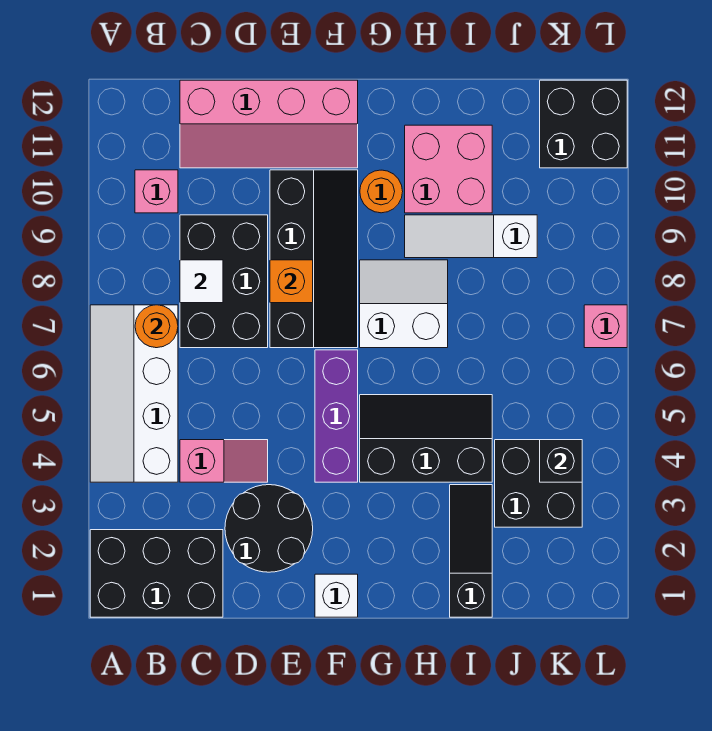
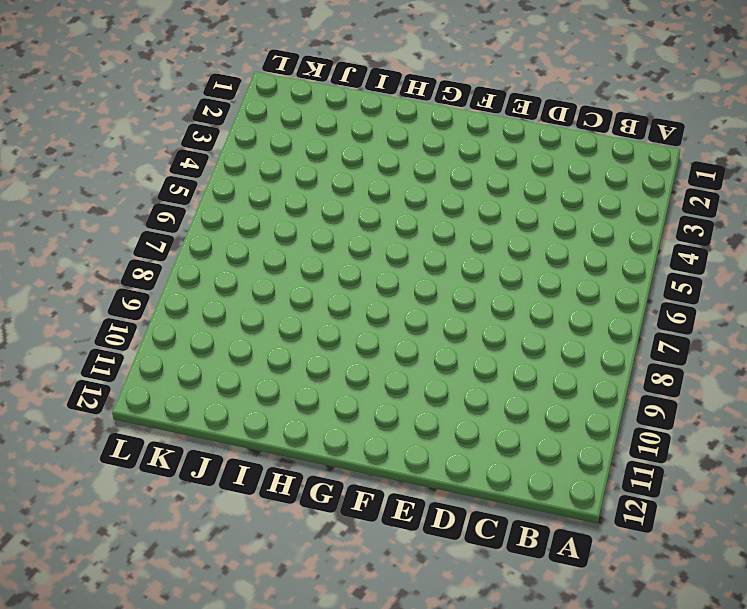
none -> black 2x3 brick [90,530,223,617]
none -> white 2x4 slope [90,305,178,482]
none -> pink 1x1 brick [135,170,178,213]

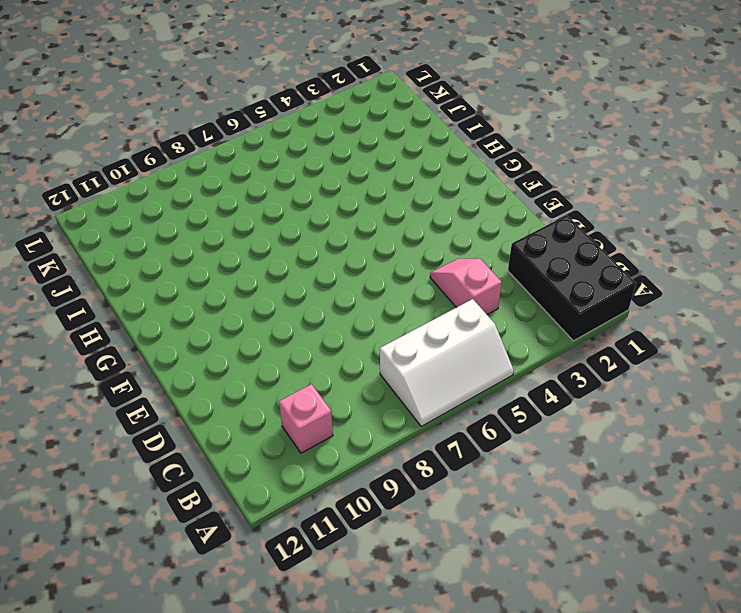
white 2x3 slope [380,299,514,426] -> white 2x4 slope [90,305,178,482]
none -> black 2x3 brick [180,215,268,348]
none -> pink 2x4 slope [180,80,358,168]
none -> black 2x2 round brick [225,485,313,572]

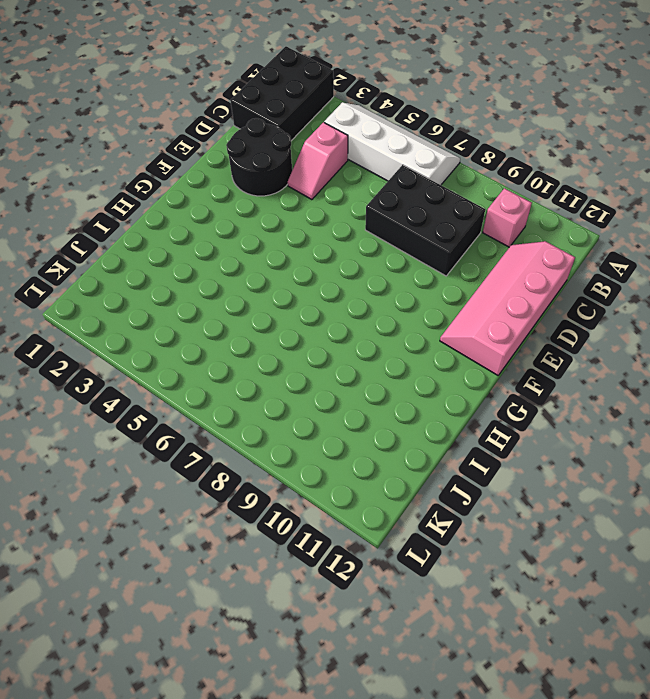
none -> black 2x4 slope [270,170,358,348]
none -> white 1x1 brick [315,574,358,617]
none -> purple 1x3 brick [315,350,358,482]

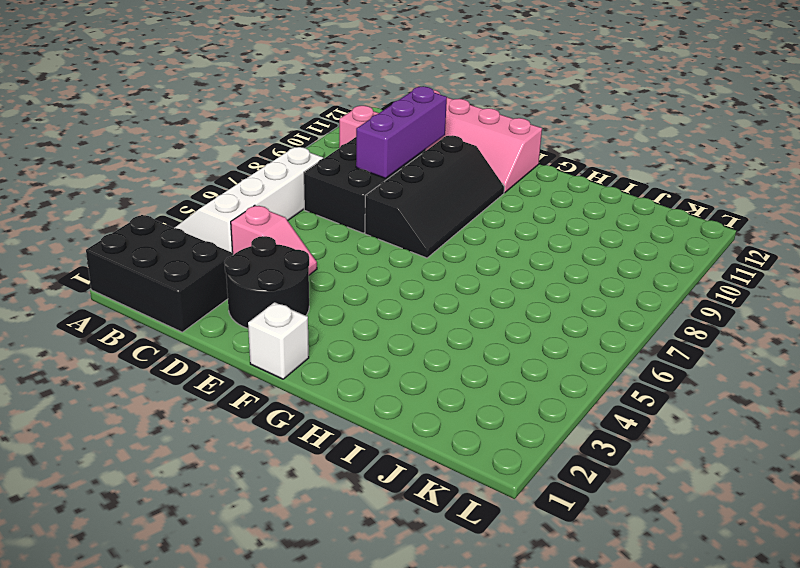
purple 1x3 brick [356,86,447,178] -> purple 1x3 brick moved to [315,350,358,482]
none -> black 2x3 slope [360,395,492,482]
none -> white 2x2 slope [360,260,448,348]
none -> orange 1x1 round brick [360,170,403,213]

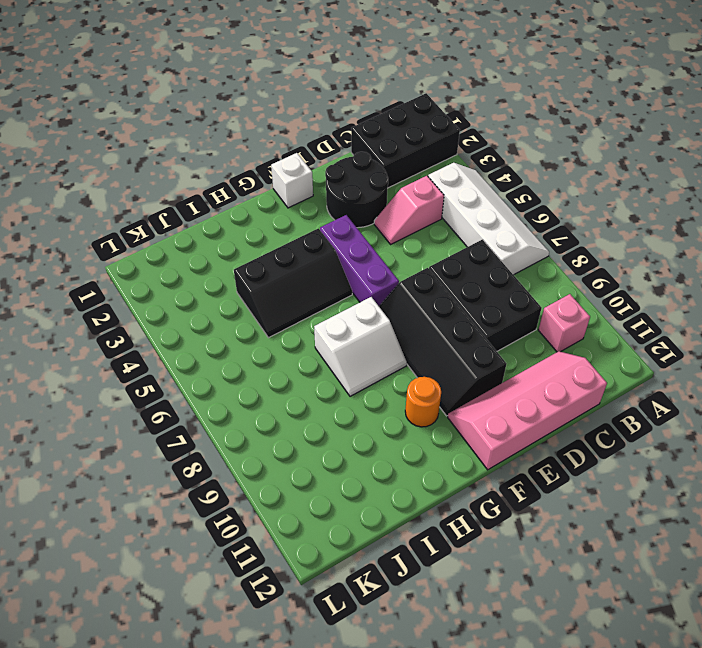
none -> white 1x3 slope [405,215,537,258]
none -> pink 2x2 brick [405,125,492,213]
none -> black 1x3 slope [450,485,492,617]

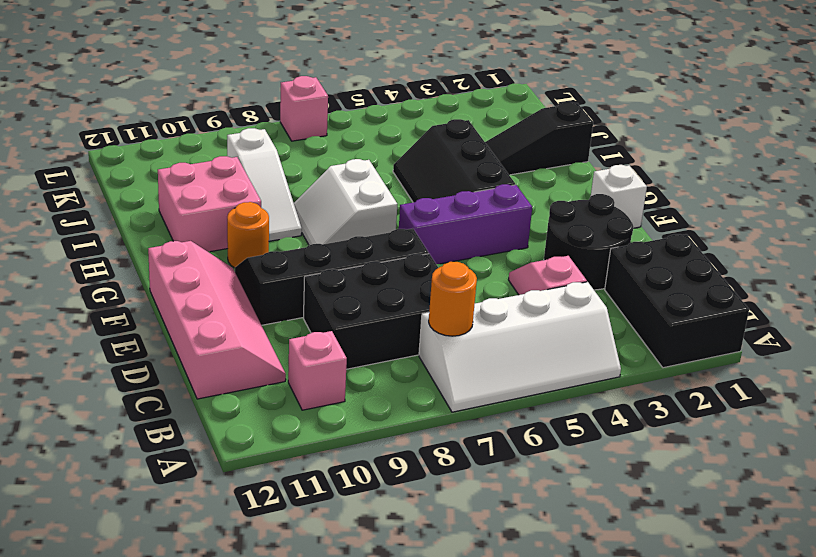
none -> black 2x2 brick [495,440,582,527]
none -> black 2x2 brick [540,80,627,168]
none -> white 1x1 tile [180,260,223,303]

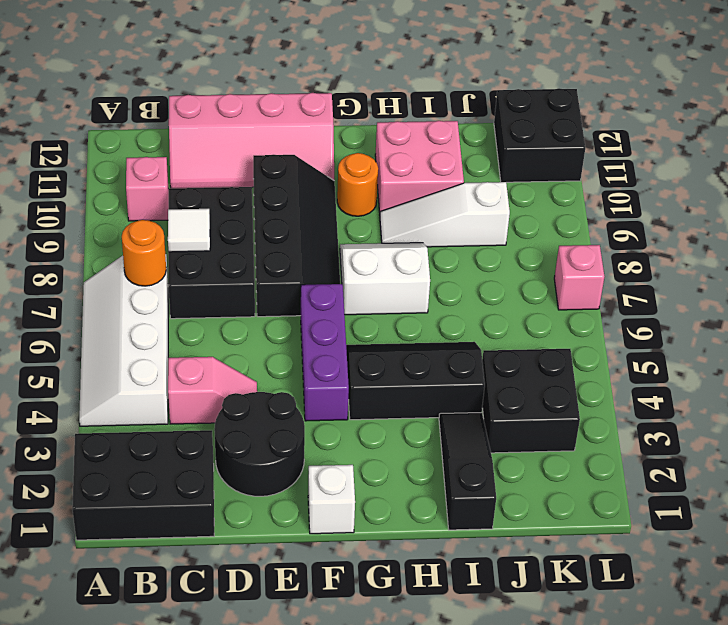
none -> orange 1x1 brick [270,260,313,303]
none -> black 1x1 brick [540,440,582,482]

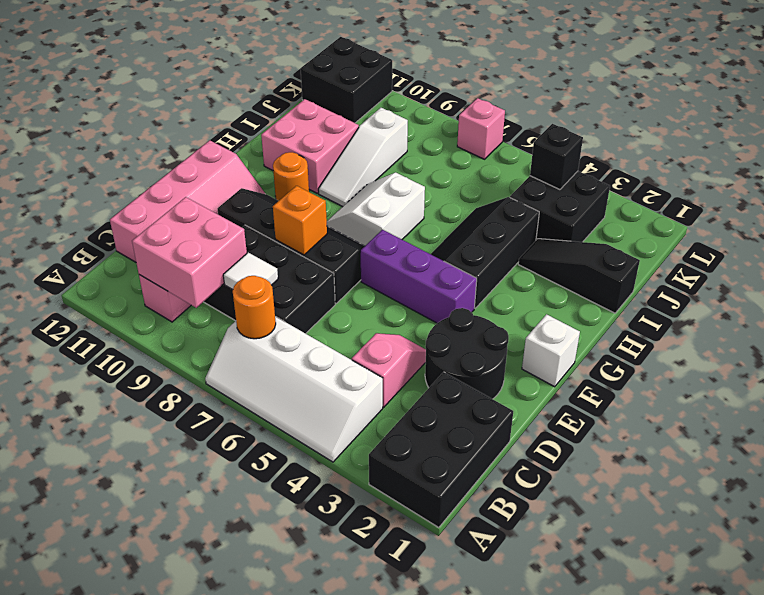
pink 2x2 brick [132,197,247,308] -> none

